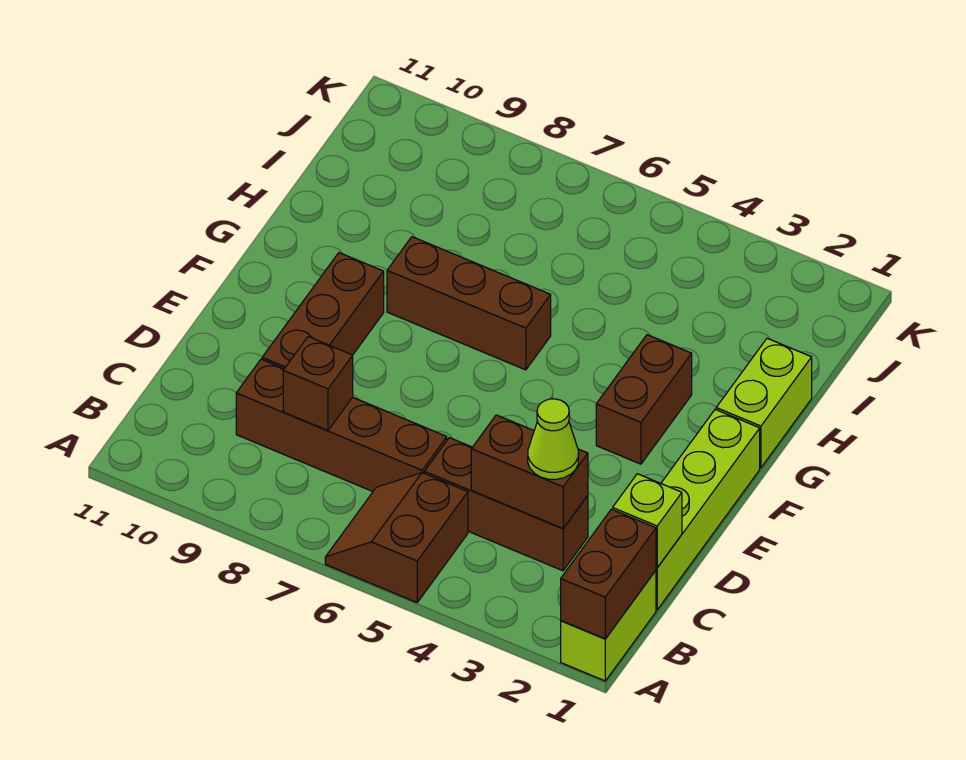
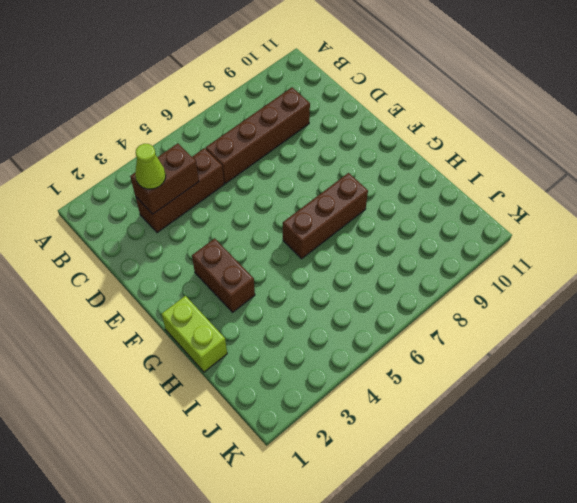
none -> lime 1x2 brick [561,570,656,681]
none -> brown 2x2 slope [325,473,468,602]
none -> lime 1x4 brick [656,409,760,610]

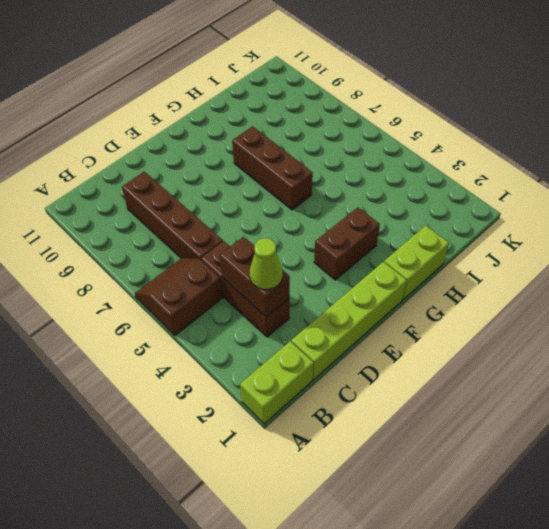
none -> brown 1x3 brick [262,253,384,369]
none -> brown 1x2 brick [561,509,656,639]
none -> lime 1x1 brick [613,474,682,568]

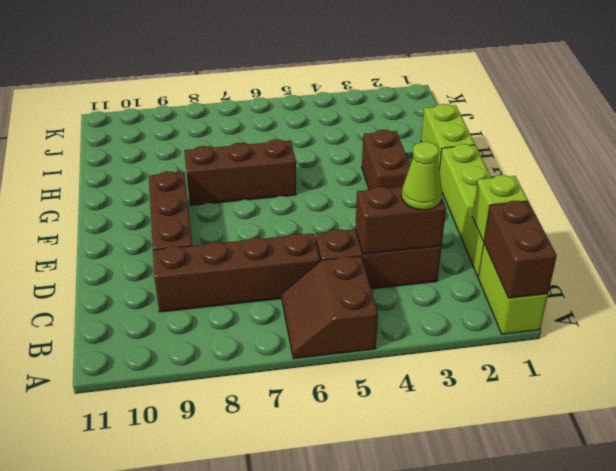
none -> brown 1x1 brick [283,337,353,431]

